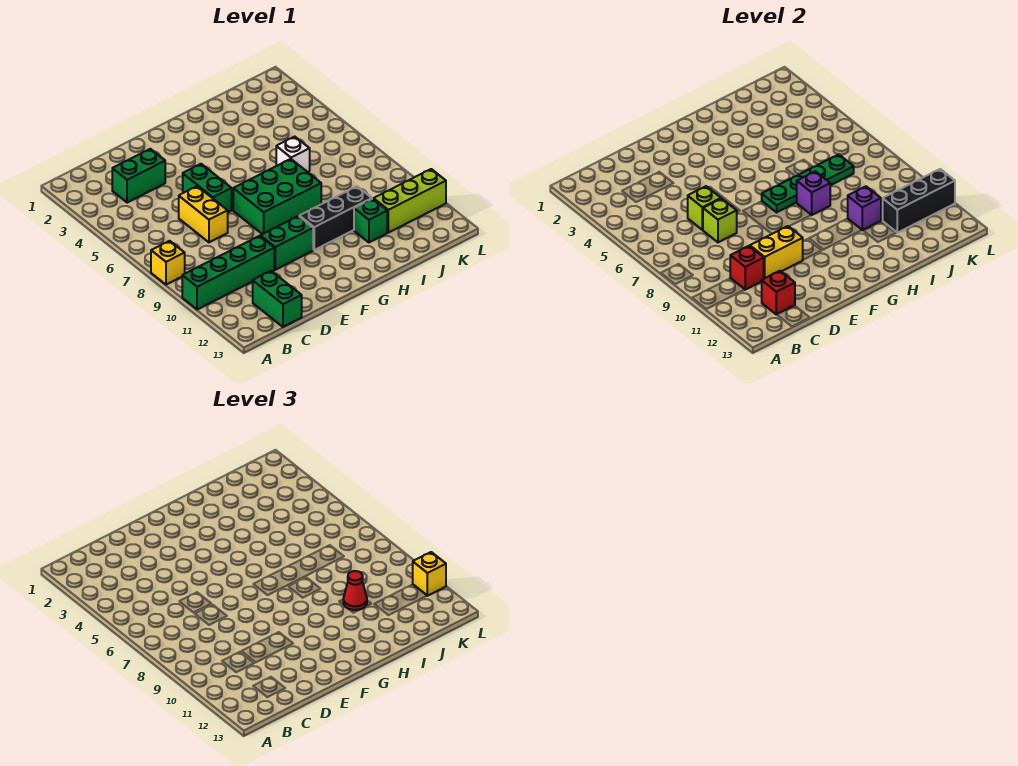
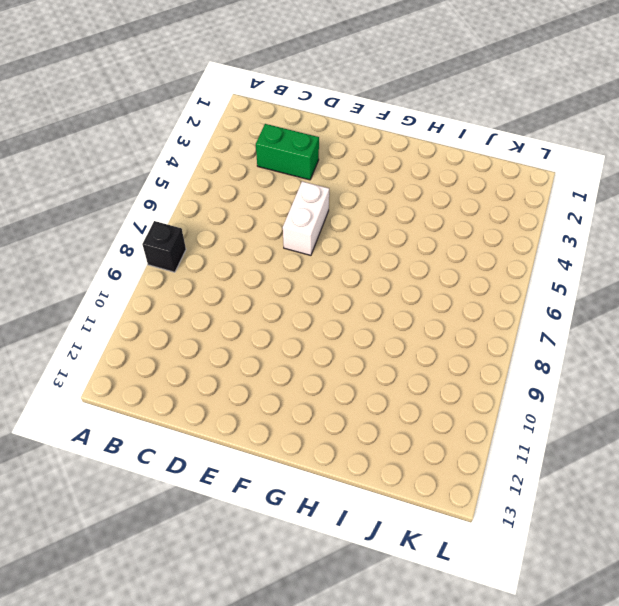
black 1x1 brick [142,221,186,272] -> yellow 1x1 brick [151,241,185,285]
white 1x2 brick [283,181,329,255] -> green 1x2 brick [183,164,232,212]
none -> green 1x4 brick [182,236,274,310]
none -> green 1x2 brick [253,271,302,327]
none -> yellow 1x2 brick [179,186,228,242]

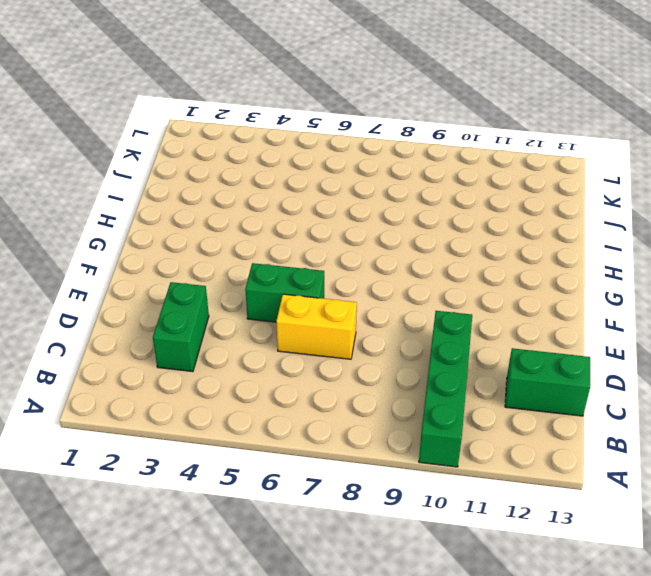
none -> yellow 1x1 brick [151,241,185,285]
none -> green 1x2 brick [260,216,313,270]
none -> green 2x3 brick [233,159,321,234]

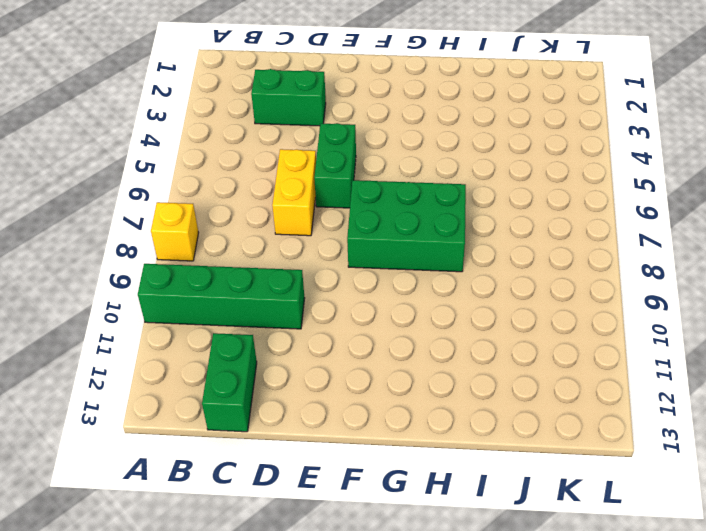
none -> green 1x2 brick [260,216,313,270]
none -> black 1x3 brick [299,186,372,250]
none -> white 1x1 brick [276,137,310,172]

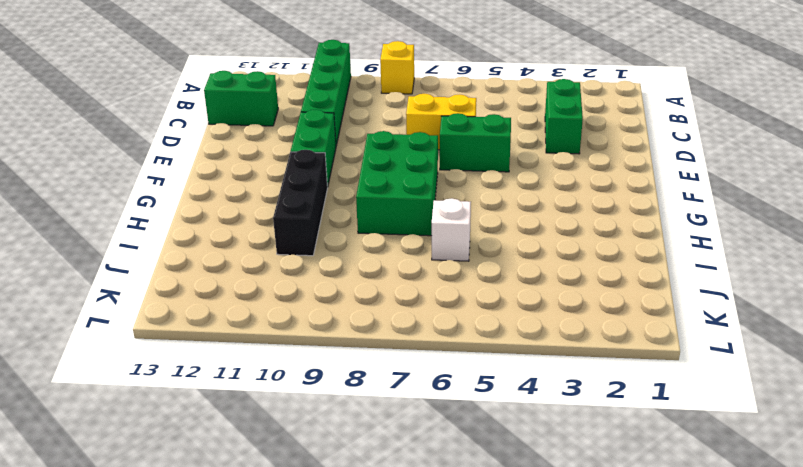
none -> green 1x1 brick [354,199,387,242]
none -> lime 1x3 brick [374,169,446,233]
none -> red 1x1 brick [730,246,764,290]

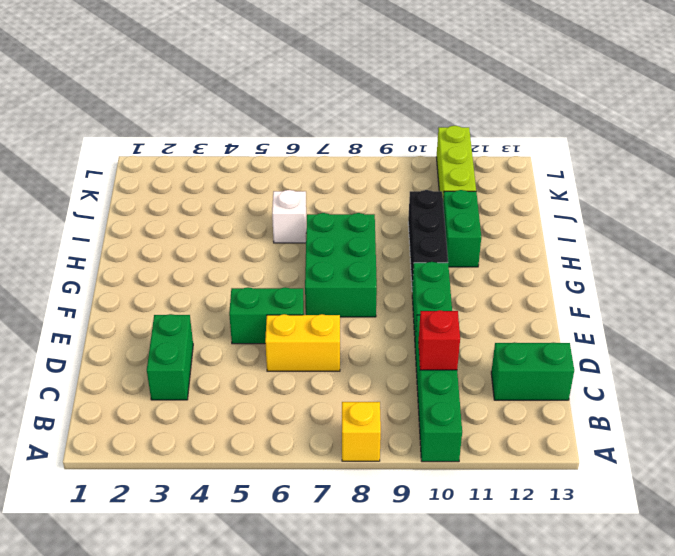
green 1x2 brick [443,190,481,267] -> green 1x1 brick [354,199,387,242]
none -> red 1x1 brick [762,271,795,315]
none -> lime 1x1 brick [688,186,721,230]
none -> lime 1x1 brick [703,199,737,242]

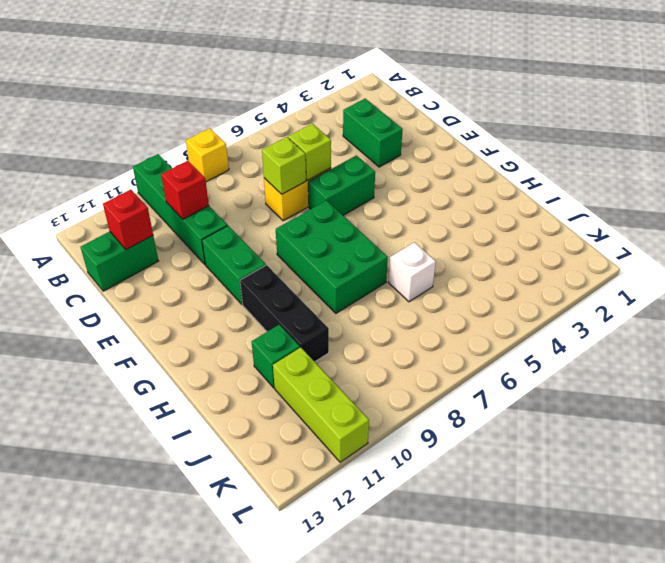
none -> yellow 1x2 brick [750,226,803,279]
none -> green 1x4 plate [762,154,854,212]
none -> purple 1x1 brick [797,171,830,215]

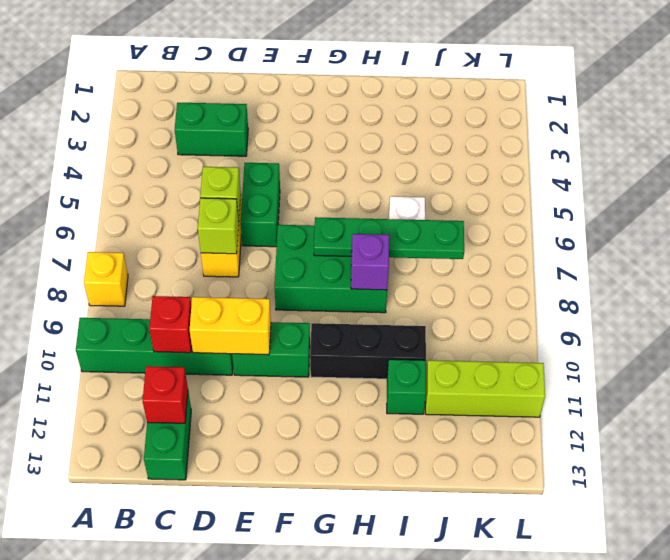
none -> purple 1x1 brick [848,186,881,230]
none -> black 1x3 brick [883,169,955,233]
none -> red 1x1 cone [343,571,367,610]

